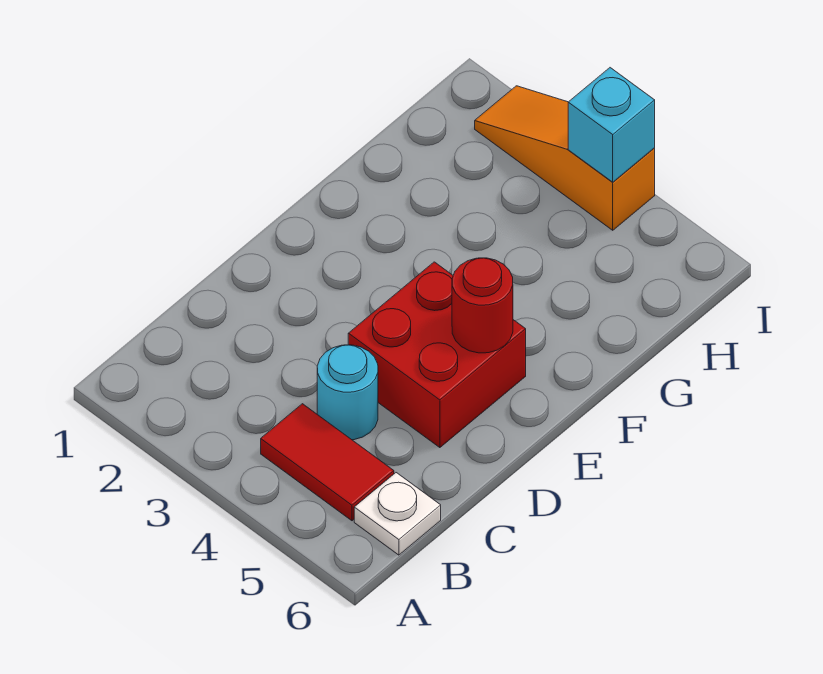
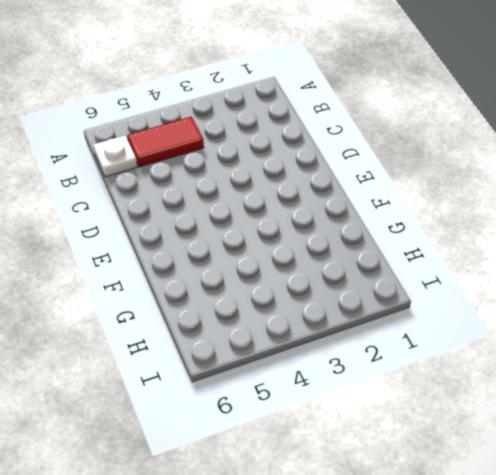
none -> cyan 1x1 round brick [317,345,378,440]
none -> red 2x2 brick [348,262,526,448]

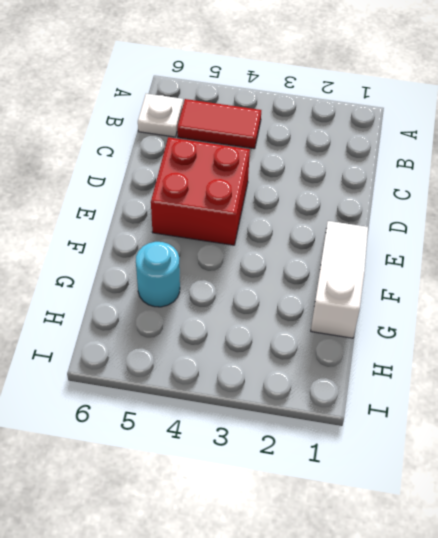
white 1x3 slope [311,221,368,338] -> none
cyan 1x1 round brick [136,242,180,307] -> cyan 1x1 round brick moved to [317,345,378,440]
none -> orange 1x3 slope [475,86,655,230]
none -> red 1x1 round brick [452,258,513,353]

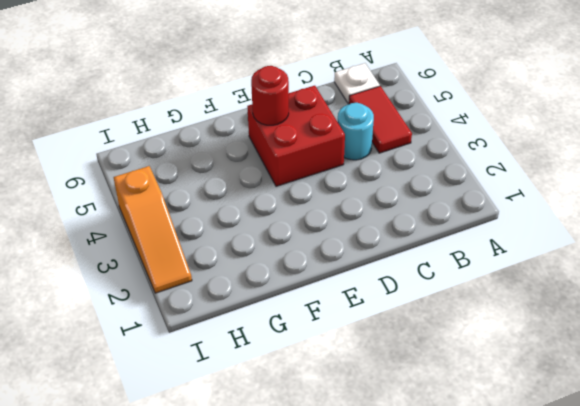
none -> cyan 1x1 brick [568,68,655,182]

